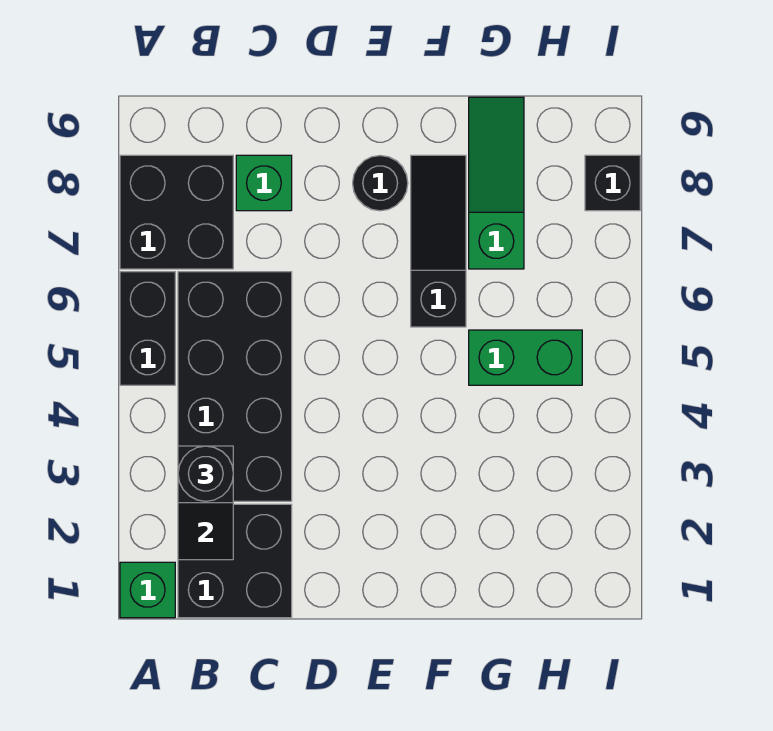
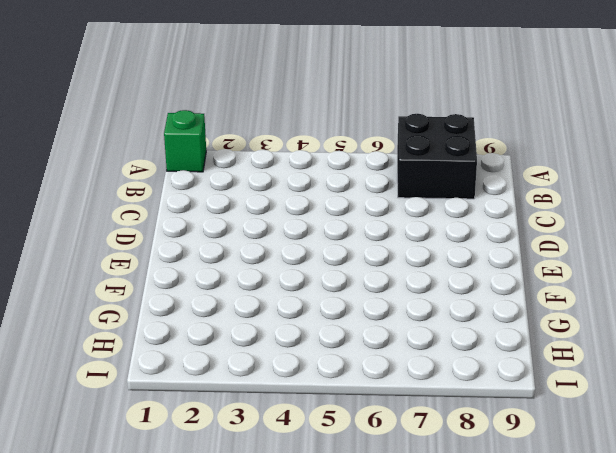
none -> black 1x2 brick [120,272,175,385]
none -> black 2x2 brick [178,504,292,618]
none -> black 2x4 brick [178,272,292,501]

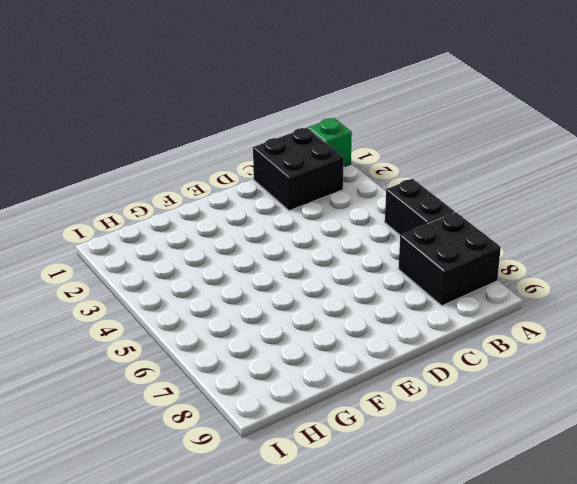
none -> black 2x4 brick [178,272,292,501]
none -> green 1x1 brick [236,155,292,211]
none -> black 1x1 round brick [353,156,408,211]

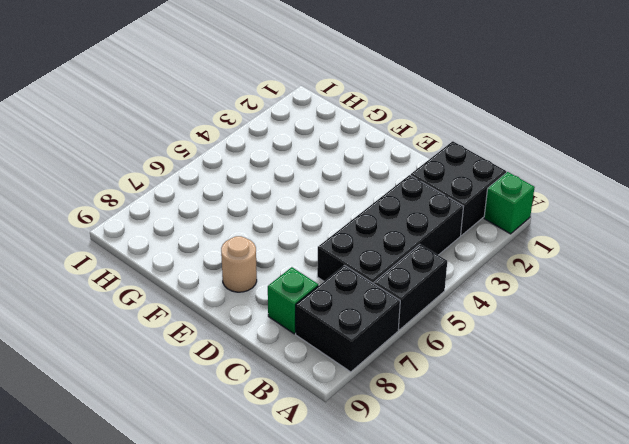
tan 1x1 round brick [221,236,257,292] -> black 1x1 round brick [353,156,408,211]
none -> black 1x3 slope [411,155,466,327]
none -> green 1x2 brick [469,330,582,385]
none -> green 1x3 slope [469,97,524,269]

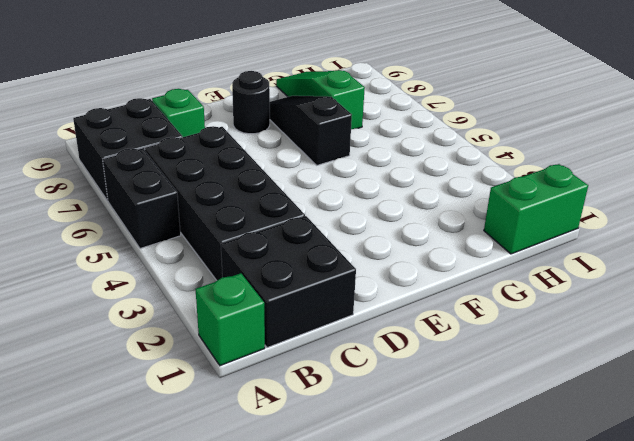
green 1x2 brick [484,164,588,254] -> green 1x2 brick moved to [469,330,582,385]
none -> black 1x1 brick [585,155,640,211]
none -> black 1x2 slope [178,446,233,560]
none -> black 1x1 round brick [178,446,233,501]

